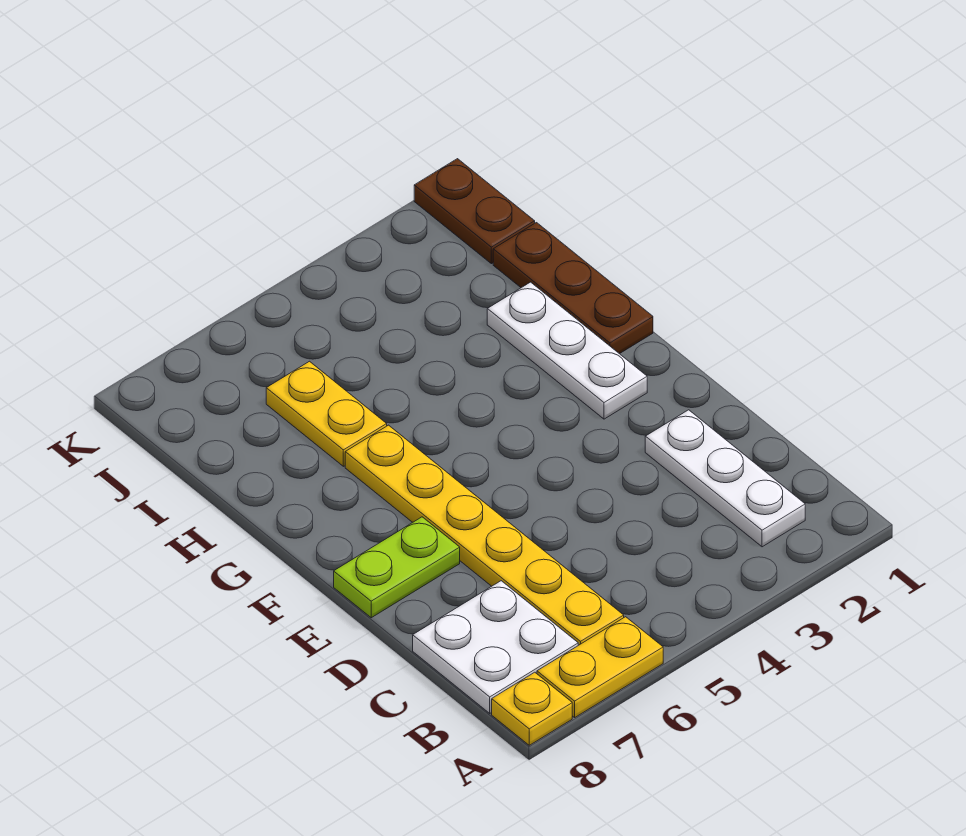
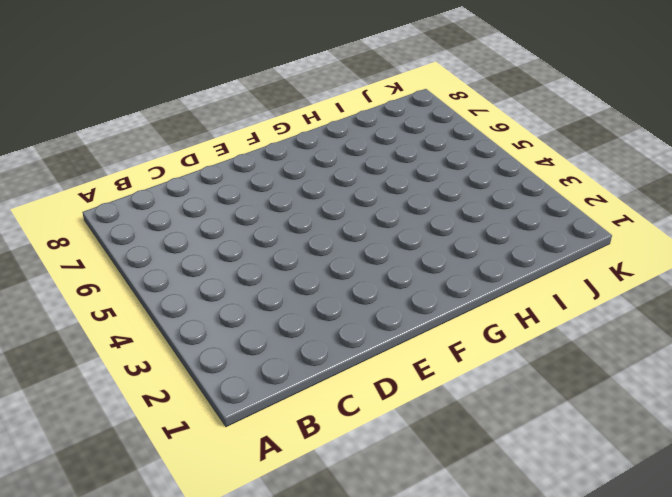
none -> yellow 1x2 plate [537,617,663,717]
none -> yellow 1x1 plate [492,672,572,745]

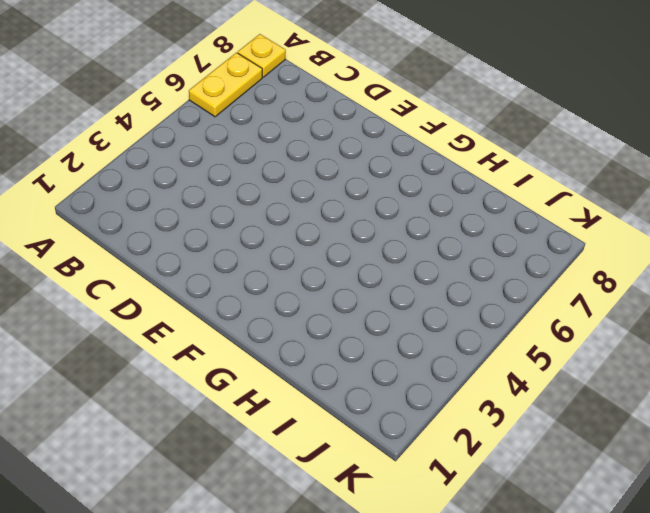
none -> white 1x3 plate [645,410,805,547]
none -> yellow 1x6 plate [345,425,624,645]

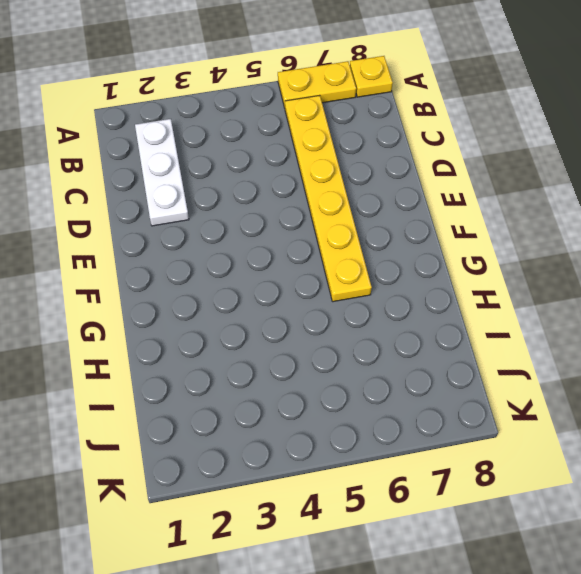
none -> white 2x2 plate [413,581,578,713]
none -> lime 1x2 plate [334,517,460,618]

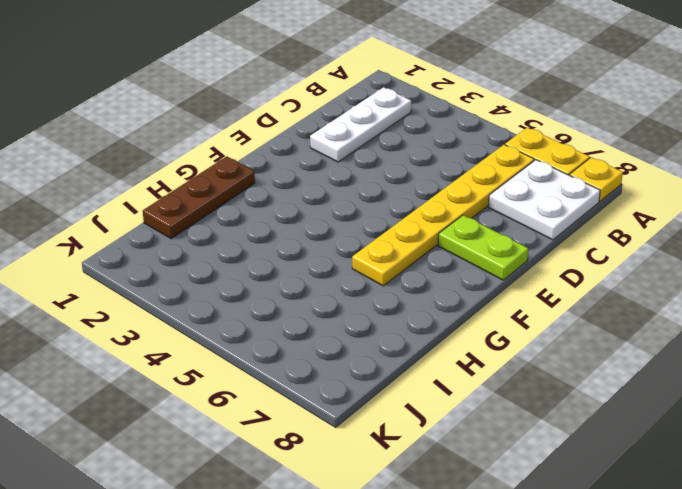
none -> white 1x3 plate [487,282,647,419]
none -> yellow 1x2 plate [266,361,387,466]

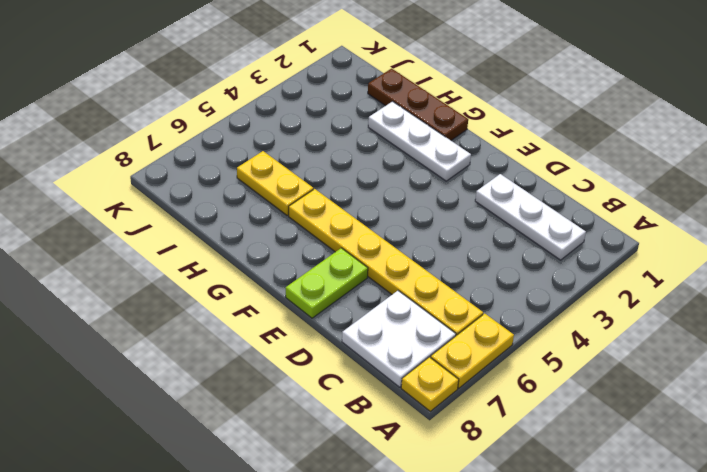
none -> brown 1x2 plate [414,159,535,264]

